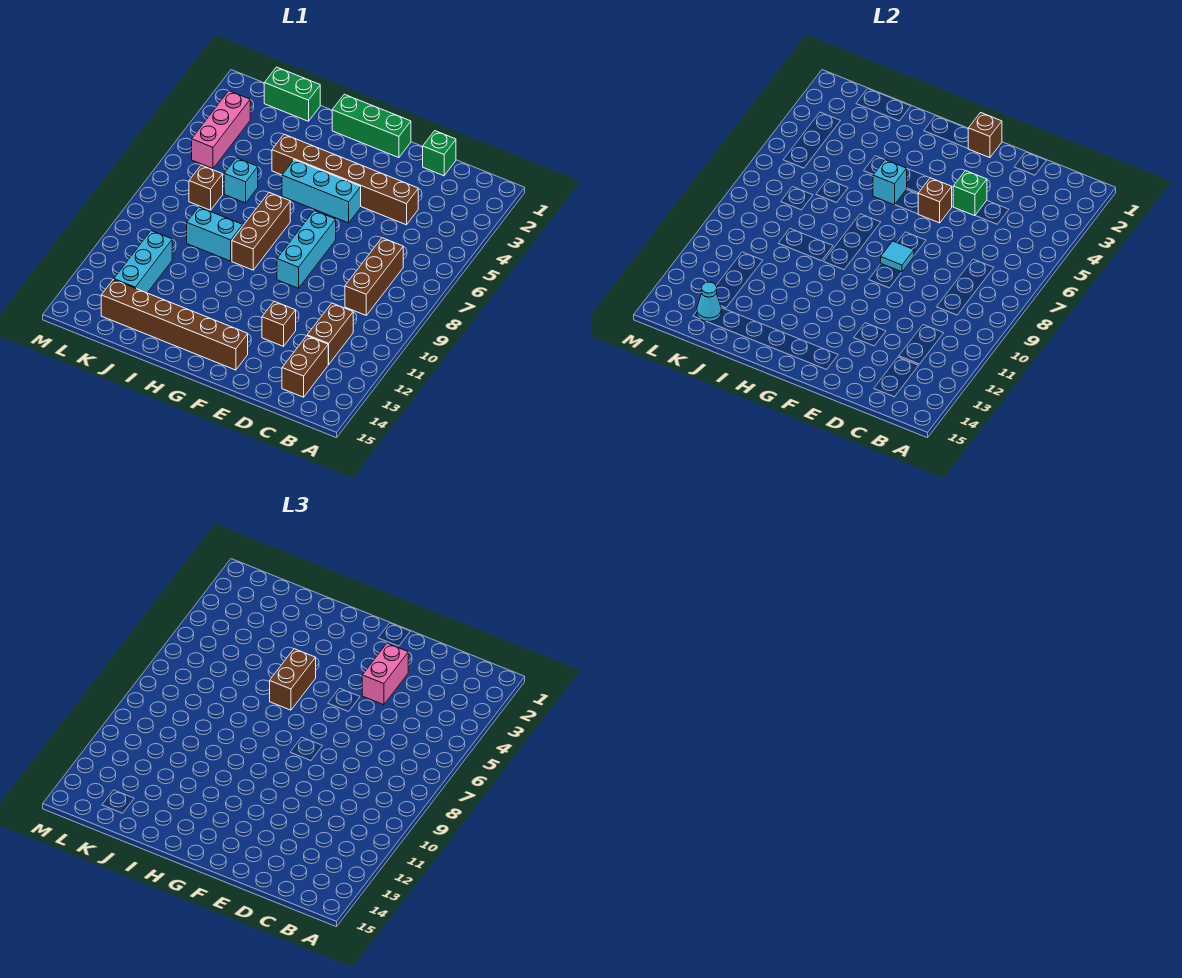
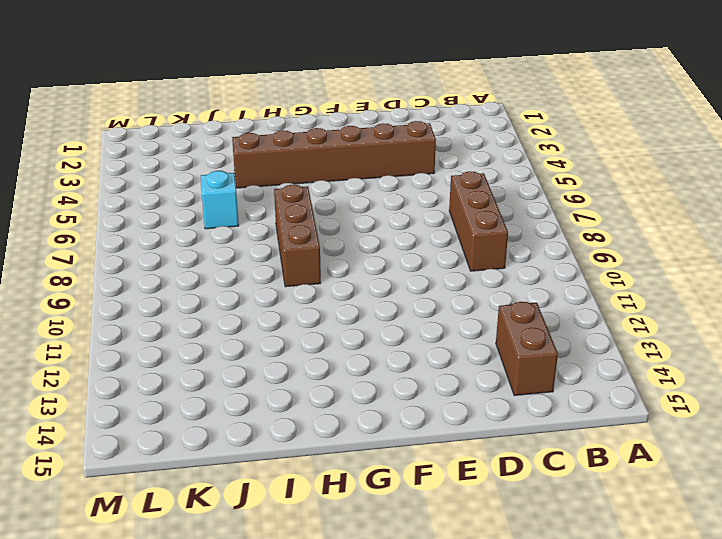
none -> brown 1x2 brick [307,303,353,364]
none -> green 1x1 brick [423,131,456,176]
none -> brown 1x1 brick [262,301,296,346]

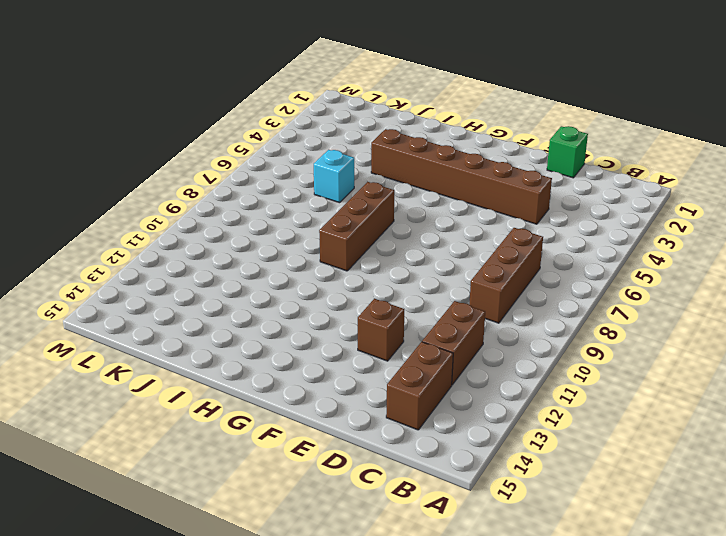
none -> green 1x3 brick [332,94,411,158]
none -> cyan 1x3 brick [282,160,361,223]
none -> cyan 1x3 brick [277,211,336,288]

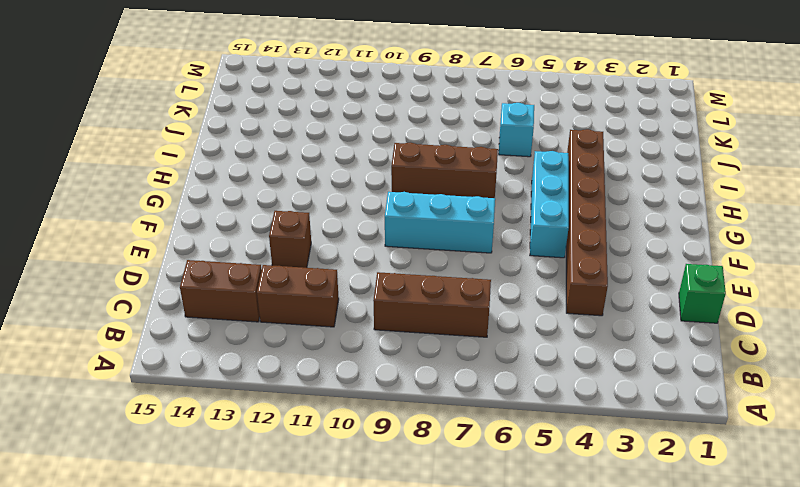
none -> green 1x3 brick [332,94,411,158]
none -> brown 1x6 brick [101,280,248,370]
none -> cyan 1x2 brick [187,207,243,261]

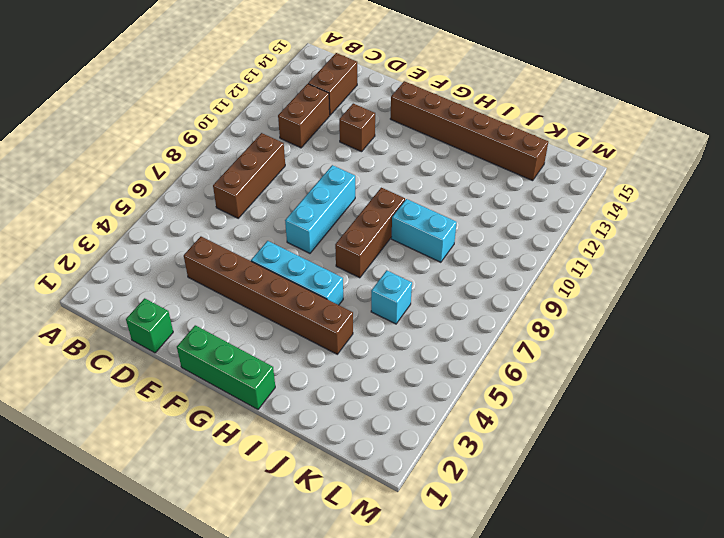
none -> green 1x2 brick [264,67,320,121]
none -> brown 1x1 brick [189,165,223,210]
none -> cyan 1x3 brick [114,231,172,293]

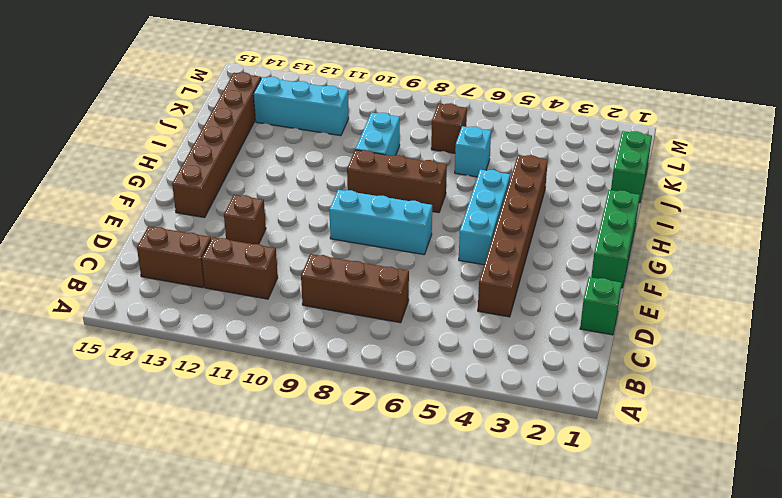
none -> pink 1x3 brick [192,91,250,168]
none -> green 1x1 brick [953,171,987,216]
none -> brown 1x1 brick [968,113,1002,158]

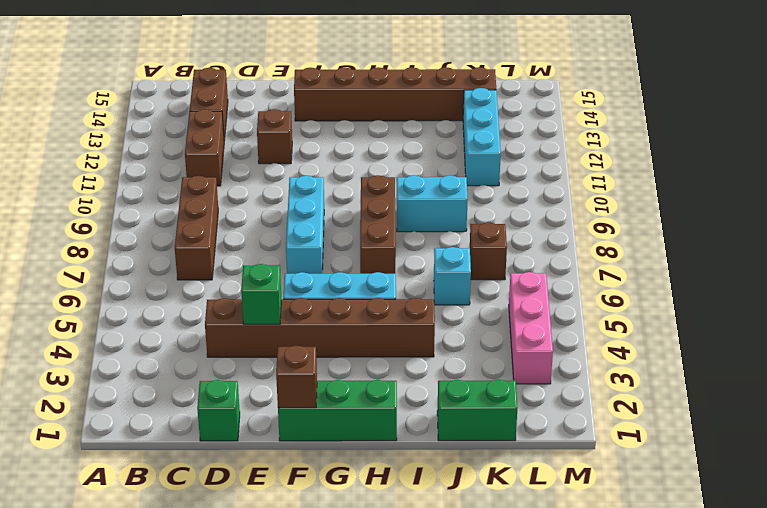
none -> brown 1x1 brick [918,178,952,223]
none -> cyan 1x1 tile [881,241,914,272]
none -> cyan 1x1 brick [873,160,907,205]

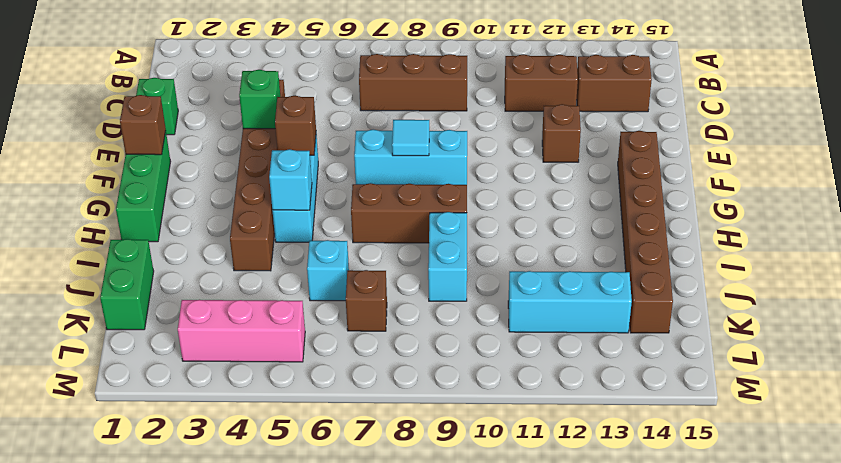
none -> cyan 1x1 cone [697,282,721,321]
none -> pink 1x2 brick [362,643,408,705]
none -> brown 1x2 brick [270,649,316,710]

